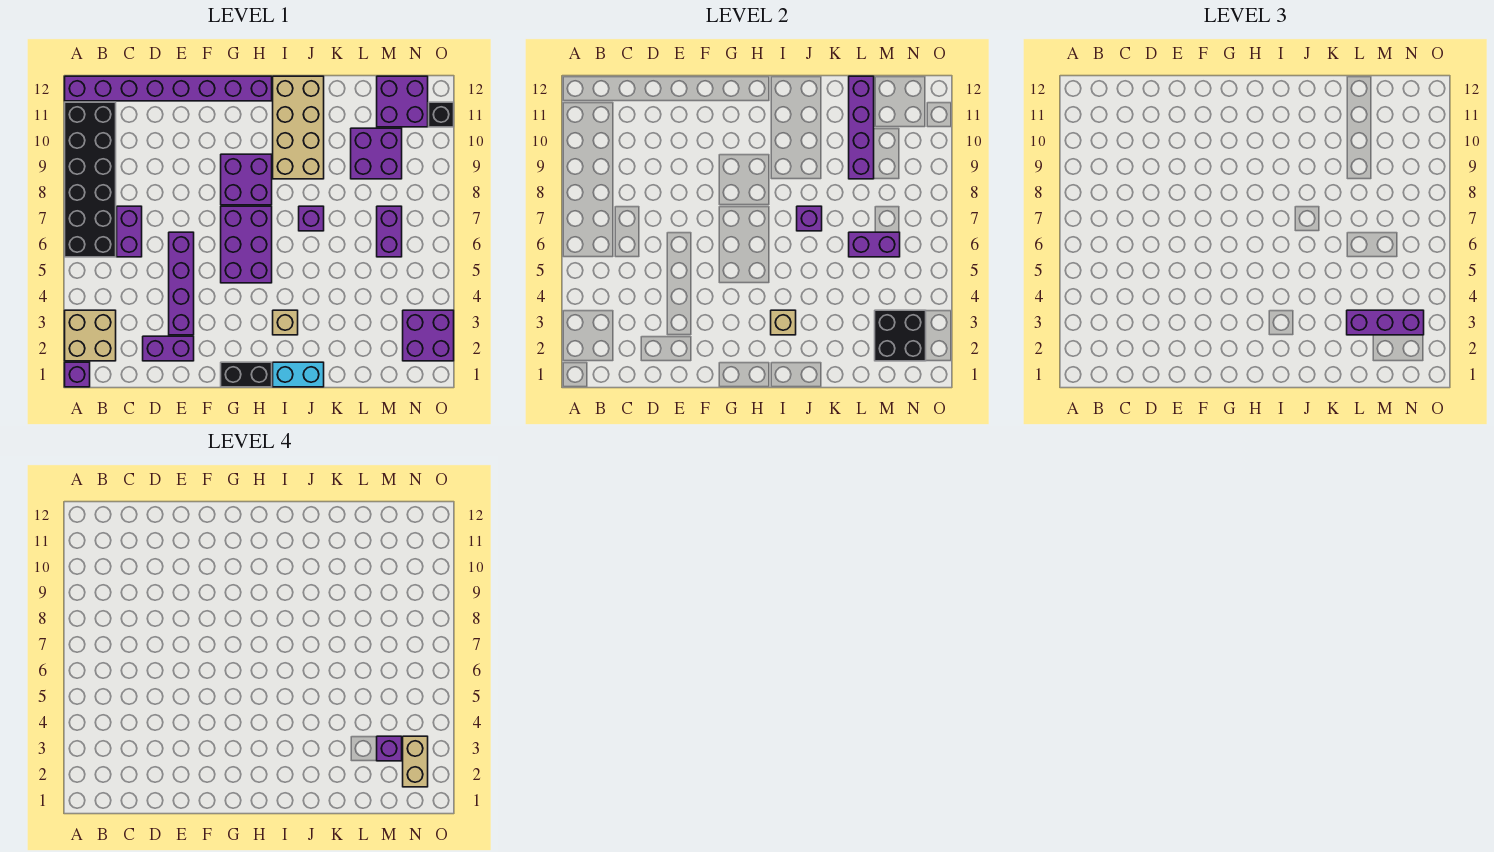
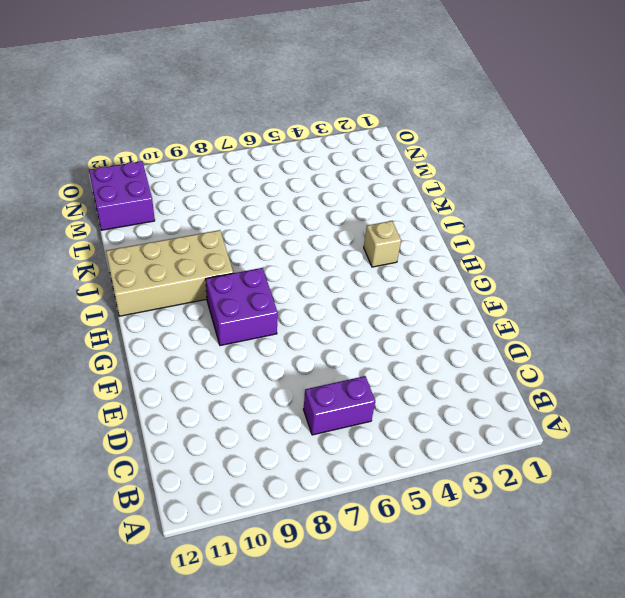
none -> purple 1x1 brick [65,362,90,387]
none -> tan 2x2 brick [65,310,116,361]
none -> black 2x6 brick [65,102,116,257]

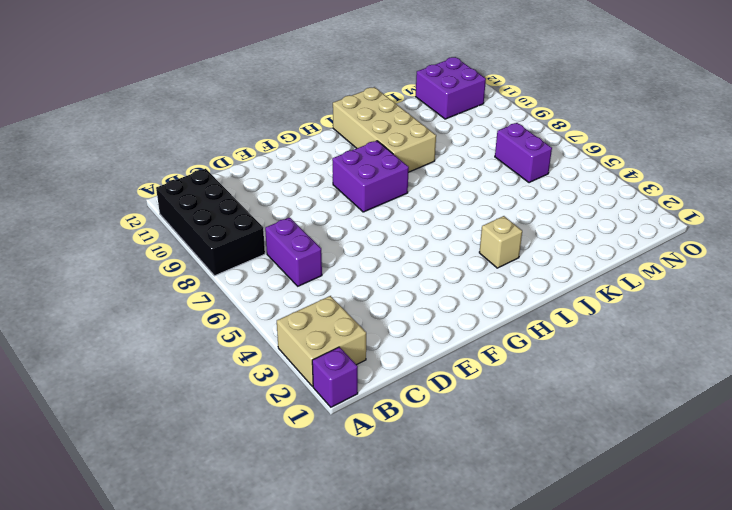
black 2x4 brick [156,169,265,276] -> black 2x6 brick [65,102,116,257]
none -> purple 1x8 brick [65,76,272,101]
none -> purple 1x2 brick [143,336,194,361]
none -> purple 1x4 brick [169,232,194,335]

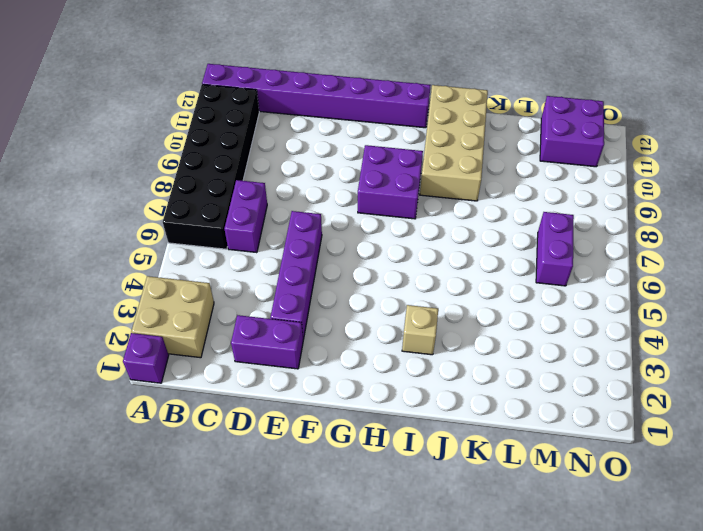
none -> black 1x2 brick [221,362,272,387]
none -> purple 2x3 brick [221,206,272,283]
none -> cyan 1x2 brick [273,362,324,387]

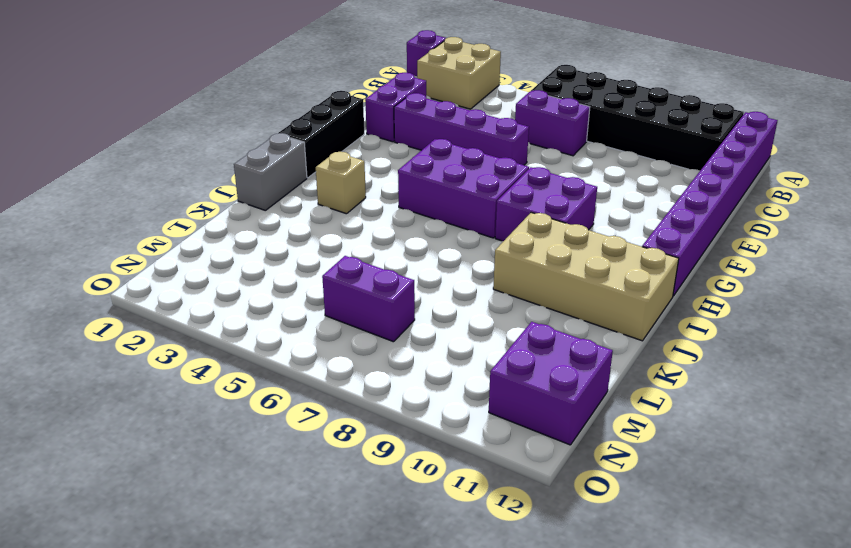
black 1x3 brick [278,91,364,178] -> black 1x2 brick [221,362,272,387]
grey 1x2 brick [234,133,307,211] -> cyan 1x2 brick [273,362,324,387]
none -> purple 1x1 brick [299,206,324,231]
none -> purple 2x2 brick [351,128,402,179]
none -> purple 2x2 brick [403,310,454,361]

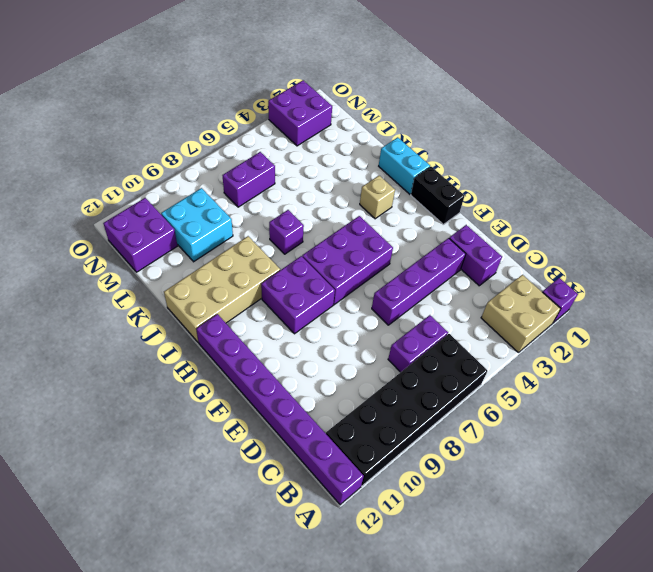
cyan 2x2 brick [161,188,233,262] -> purple 2x2 brick [351,128,402,179]
none -> black 1x1 brick [429,102,454,127]
none -> tan 1x1 brick [771,310,796,335]
none -> purple 1x1 brick [797,206,822,231]

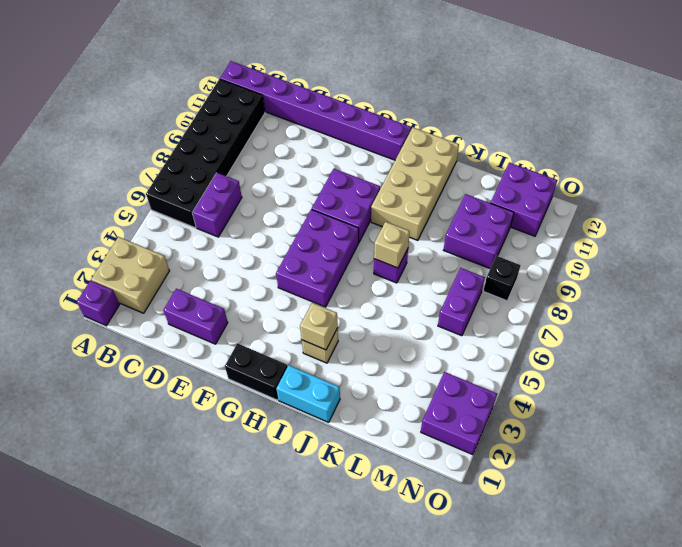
tan 1x1 brick [374,222,410,268] -> purple 1x1 brick [797,206,822,231]
black 1x1 brick [483,256,521,301] -> black 1x1 brick moved to [429,102,454,127]
none -> purple 1x4 brick [169,232,194,335]
none -> purple 1x2 brick [849,232,900,257]
none -> purple 1x4 brick [849,76,874,179]

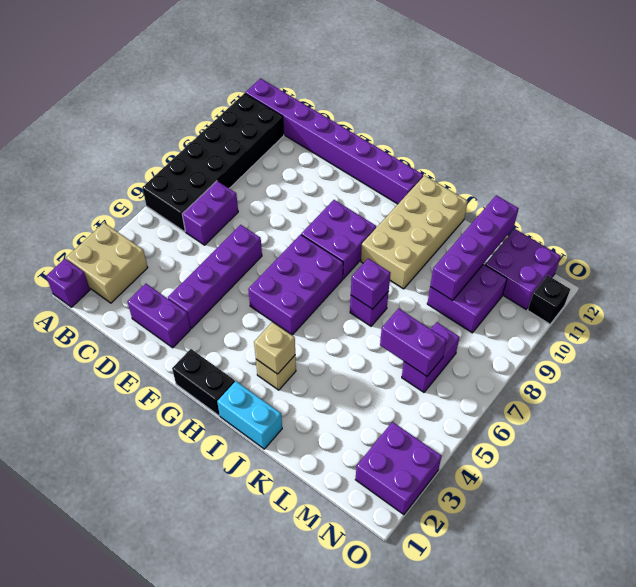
none -> black 2x2 brick [875,310,926,361]
none -> purple 1x3 brick [1347,310,1424,335]
none -> purple 1x1 brick [377,736,402,761]

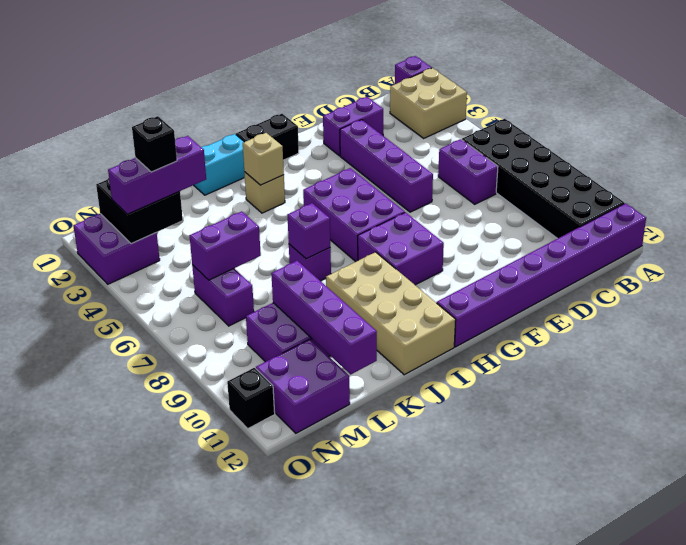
black 1x1 brick [132,116,177,172] -> purple 1x1 brick [377,736,402,761]
none -> tan 1x2 brick [403,736,428,787]

